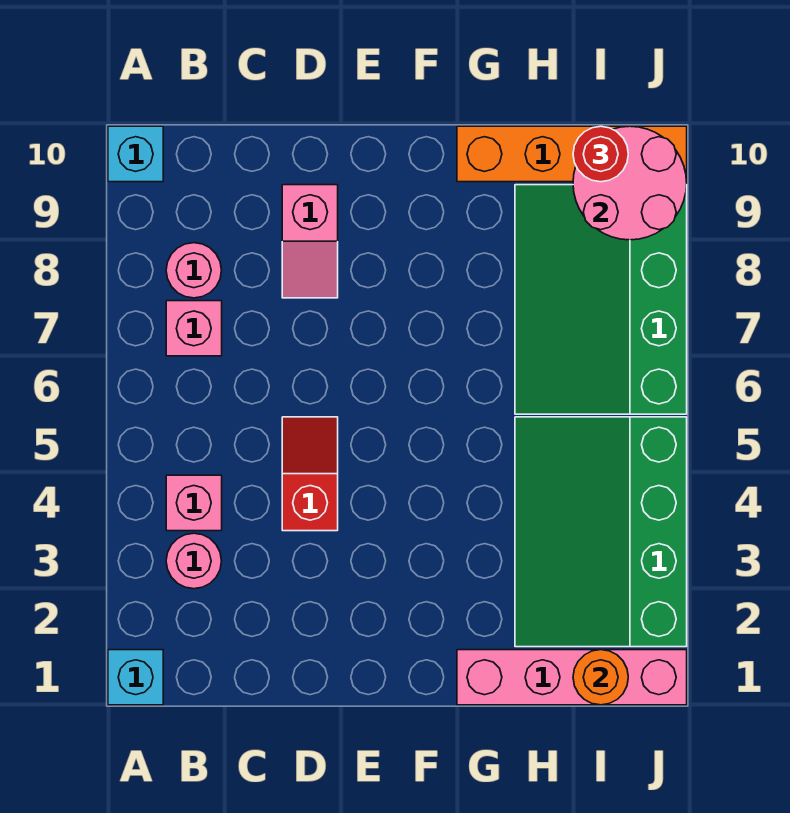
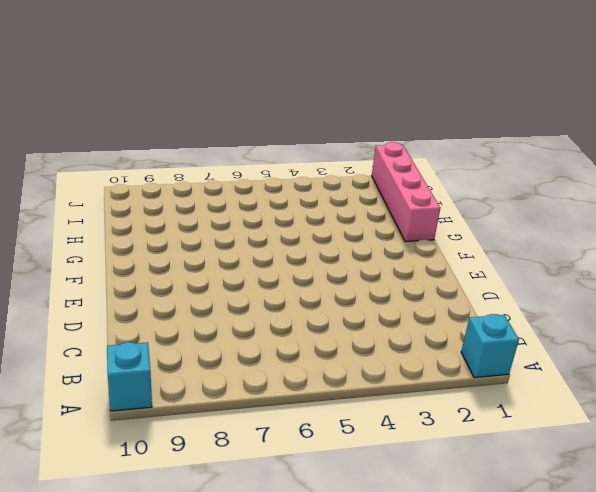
none -> pink 1x1 round brick [166,533,221,589]
none -> pink 1x1 brick [166,475,222,531]
none -> pink 1x1 brick [166,301,222,356]

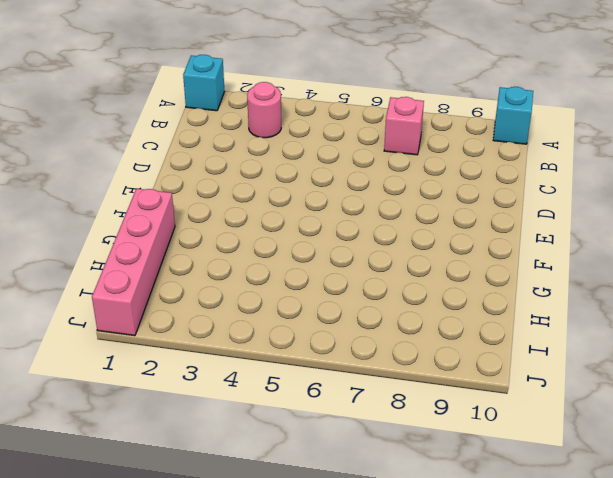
none -> pink 1x1 brick [166,475,222,531]
none -> pink 1x1 round brick [166,243,222,298]
none -> red 1x2 slope [282,417,338,531]

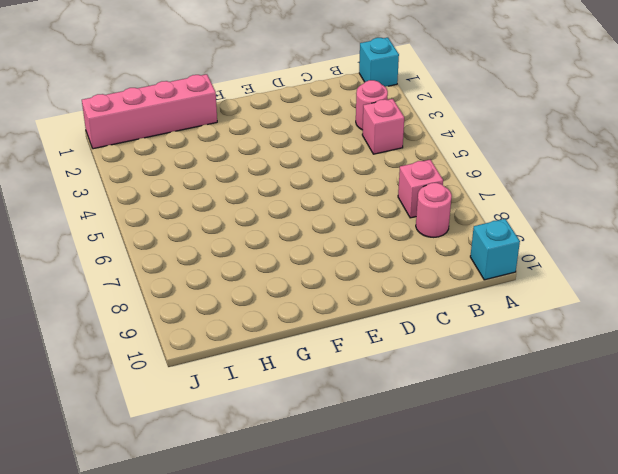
none -> red 1x2 slope [282,417,338,531]
none -> pink 1x2 slope [282,185,338,298]
none -> orange 1x4 brick [457,126,687,182]

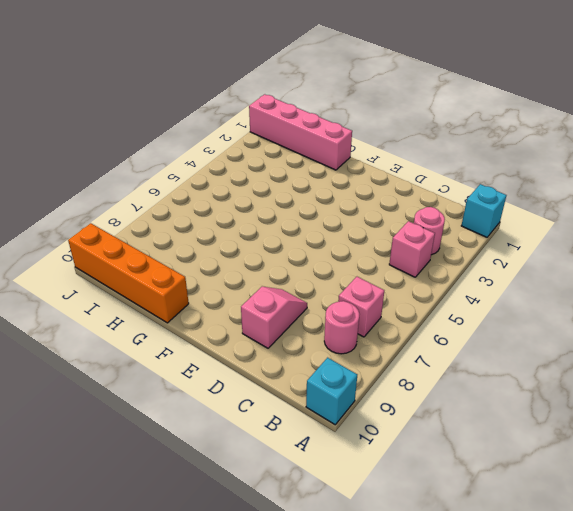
none -> red 1x2 slope [282,417,338,531]
none -> green 3x4 slope [515,417,687,647]
none -> green 3x4 slope [515,185,687,414]

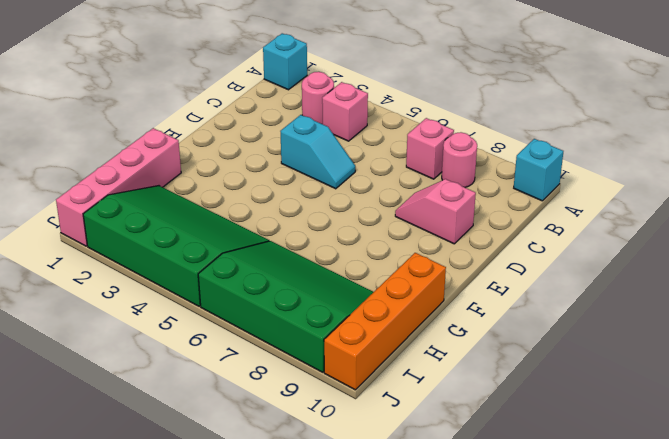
cyan 1x2 slope [280,115,355,189] -> red 1x2 slope [282,417,338,531]
none -> orange 1x1 round brick [573,650,628,705]
none -> pink 2x2 round brick [573,126,687,240]
none -> red 1x1 round brick [573,126,628,182]

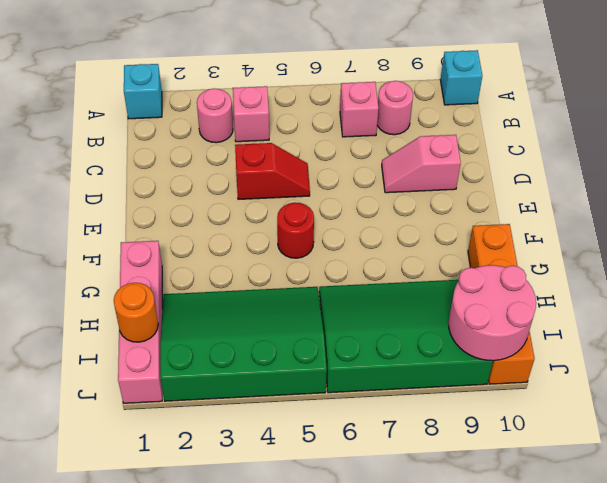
red 1x1 round brick [277,202,314,258] -> red 1x1 round brick moved to [573,126,628,182]

